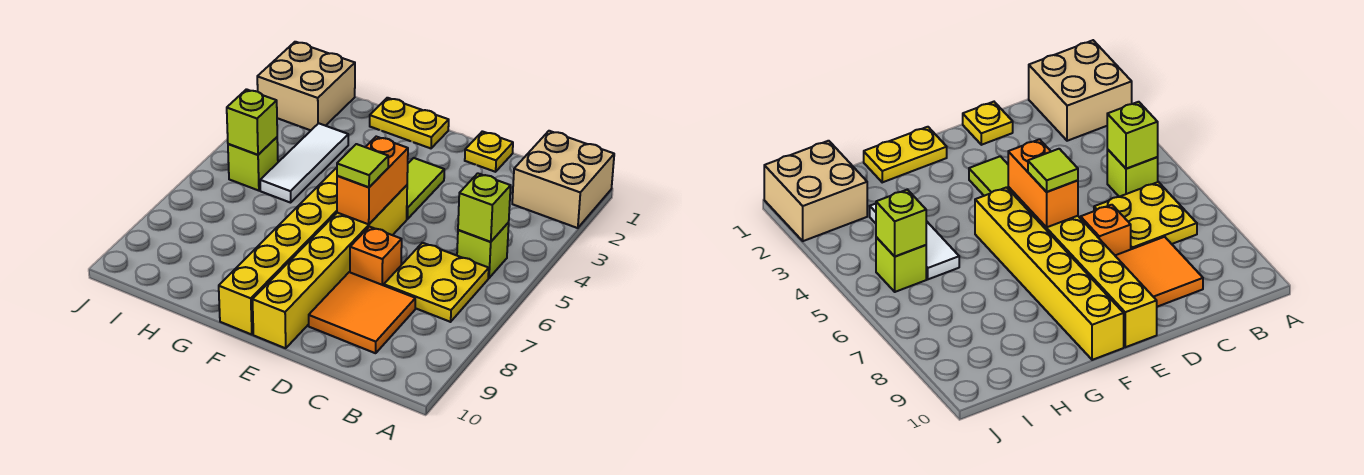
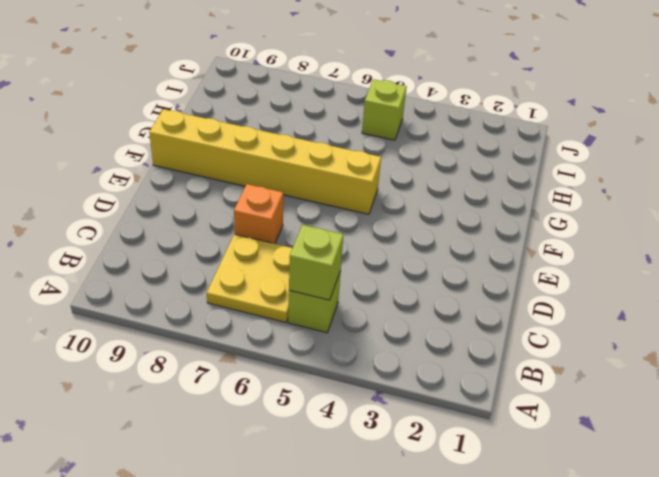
none -> tan 2x2 brick [512,131,614,228]
none -> orange 2x2 tile [309,272,415,353]
none -> yellow 1x1 plate [465,131,513,172]

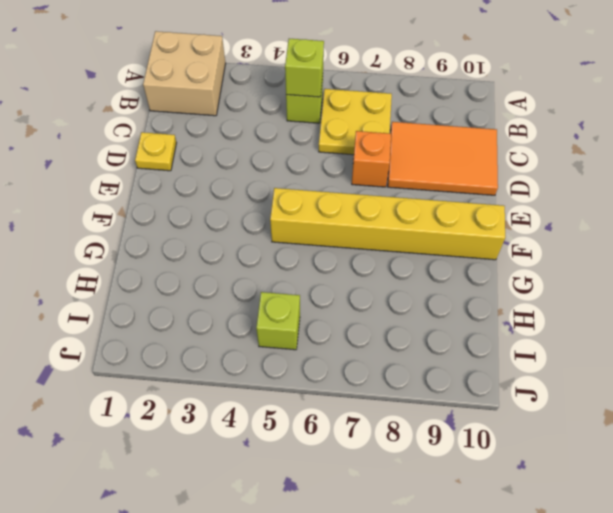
orange 2x3 tile [388,122,498,195] -> orange 2x2 tile [309,272,415,353]
none -> lime 1x2 tile [407,158,444,219]
none -> yellow 1x6 brick [252,185,407,348]
none -> yellow 1x2 plate [370,98,449,148]

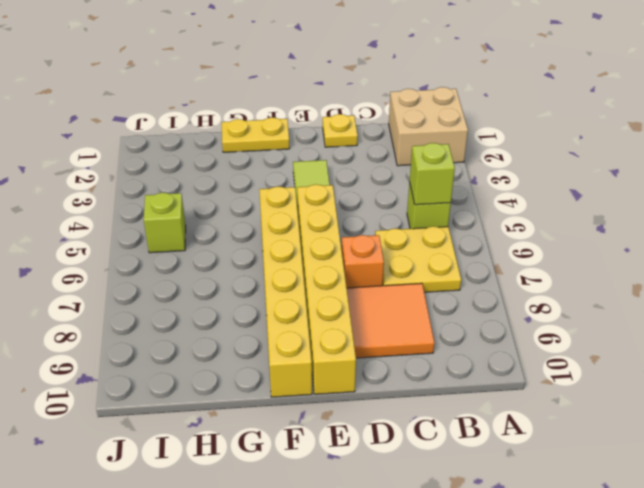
none -> white 1x3 tile [260,123,348,203]
none -> tan 2x2 brick [257,42,355,130]
none -> orange 1x2 brick [337,137,408,224]

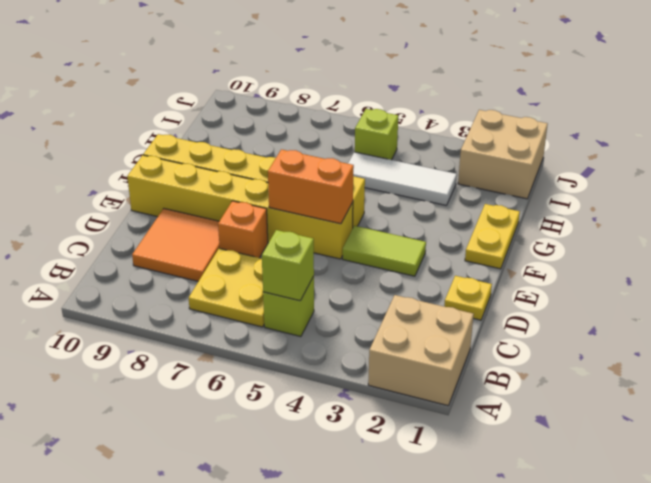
none -> lime 1x1 brick [227,89,277,155]
none -> lime 1x1 tile [337,144,388,187]

